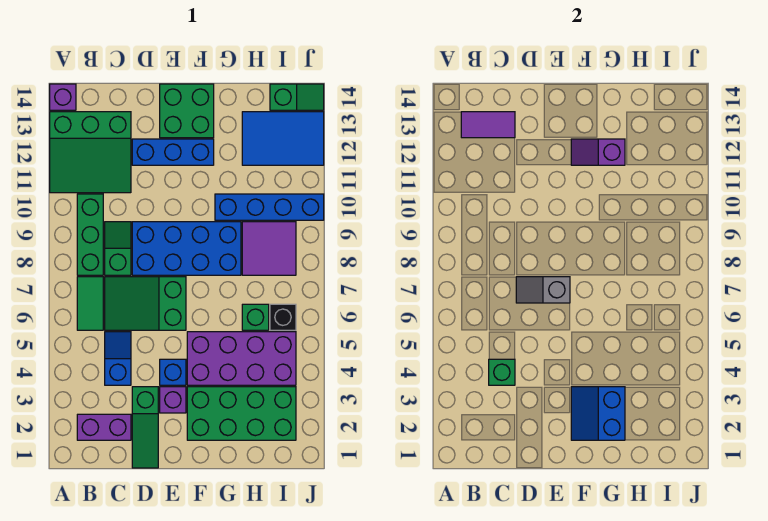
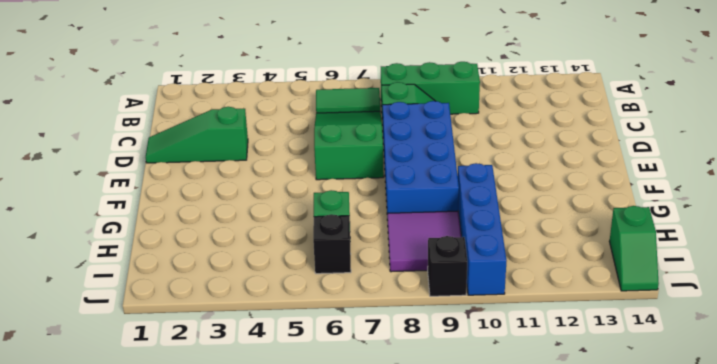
black 1x1 brick [428,236,467,296] -> none
none -> green 3x3 slope [50,112,131,193]
none -> purple 1x1 brick [50,84,76,110]
none -> purple 1x2 brick [77,414,131,440]

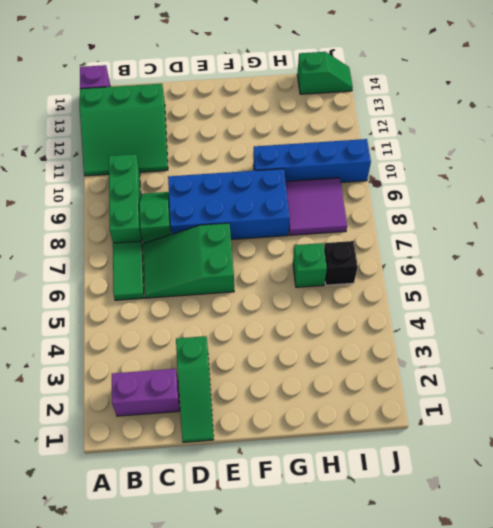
none -> blue 1x2 slope [105,332,131,385]
none -> blue 1x3 brick [132,139,214,165]
none -> purple 1x1 brick [160,387,186,413]

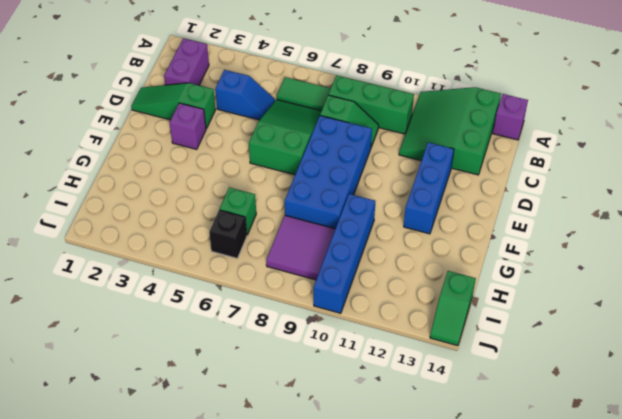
none -> blue 1x1 brick [160,359,186,385]
none -> green 2x2 brick [160,84,214,138]
none -> green 2x4 brick [187,387,296,440]

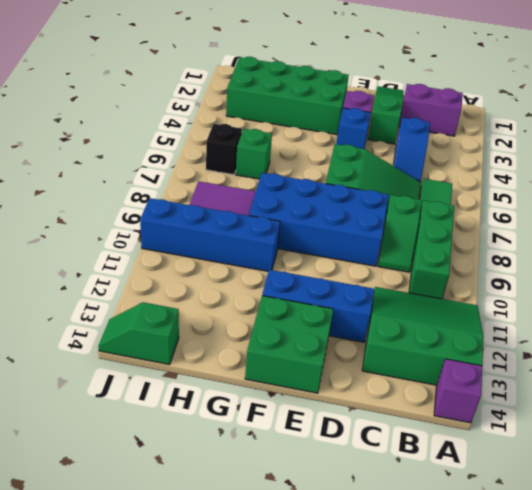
none -> purple 2x4 brick [187,332,296,385]
none -> blue 2x3 tile [242,112,324,165]
none -> purple 1x2 tile [461,112,515,138]

